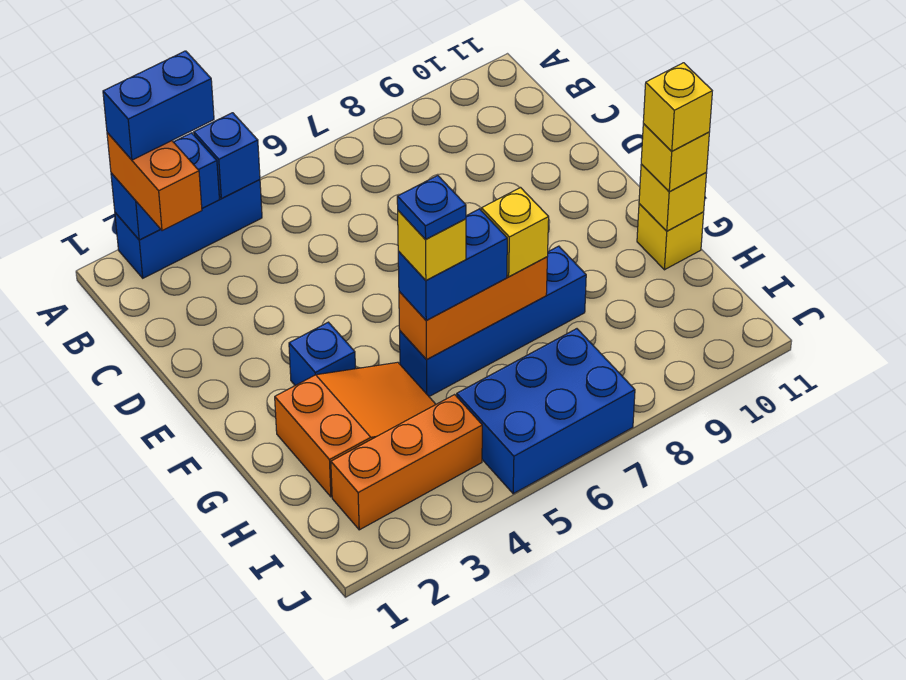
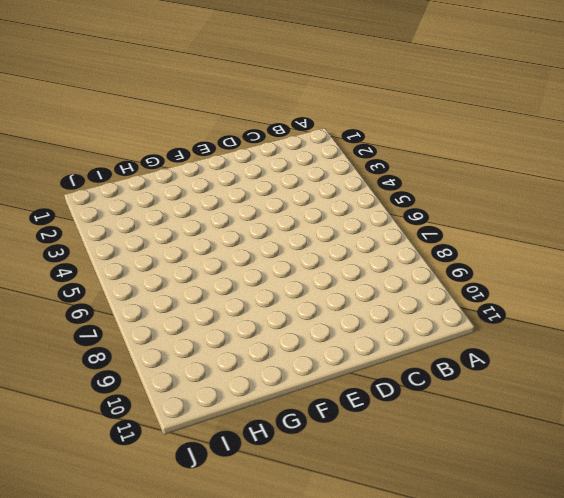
none -> blue 1x3 brick [115,180,262,278]
none -> blue 1x1 brick [289,322,355,385]
none -> orange 2x3 slope [275,362,436,497]

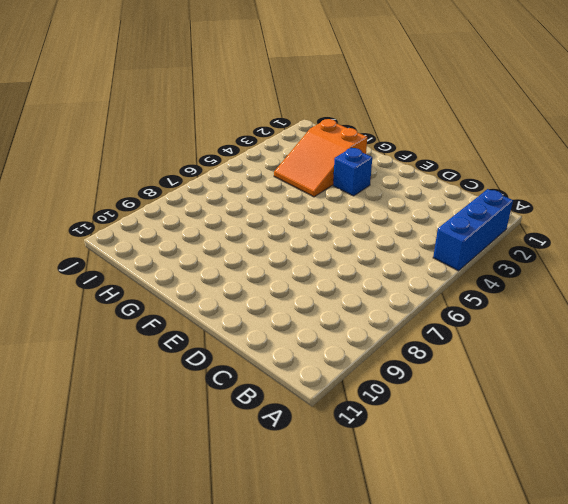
none -> blue 1x4 brick [400,246,586,396]
none -> yellow 1x1 brick [637,204,704,270]
none -> orange 1x3 brick [331,395,482,530]

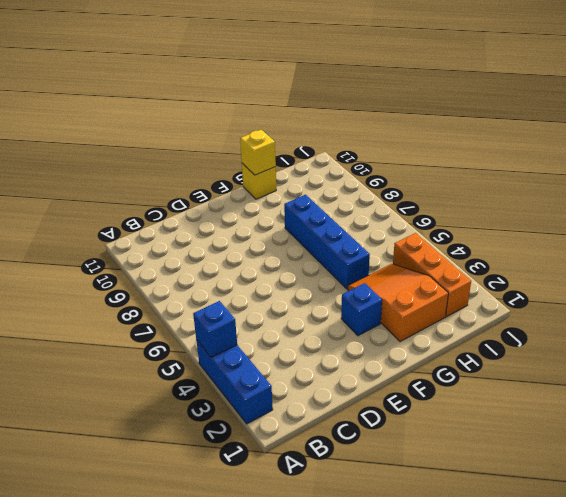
none -> blue 2x3 brick [457,329,635,494]
none -> blue 1x2 brick [111,133,219,240]
none -> orange 1x3 brick [399,257,547,360]

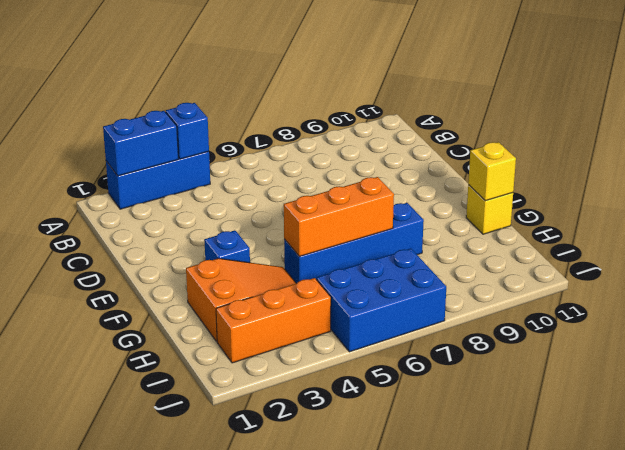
none -> orange 1x2 brick [107,133,202,231]
none -> blue 1x2 brick [398,209,507,320]
none -> yellow 1x1 brick [481,188,549,277]

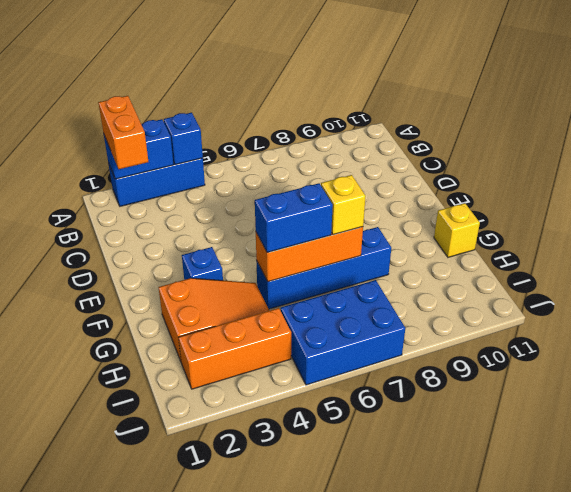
none -> yellow 1x1 brick [639,164,707,231]
none -> yellow 1x1 brick [641,124,709,192]
none -> blue 1x2 brick [103,51,214,160]

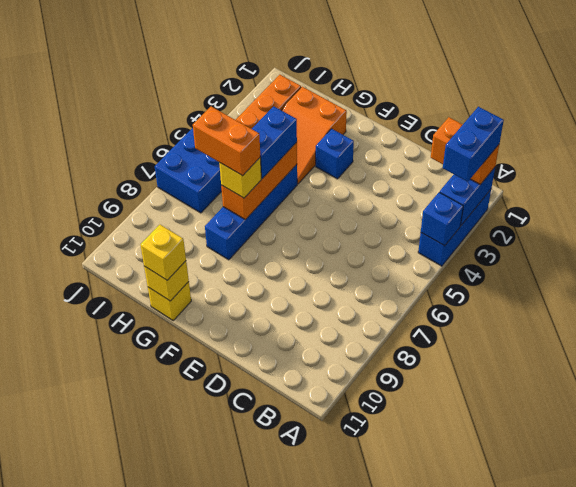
orange 1x2 brick [193,107,260,176] -> none
none -> yellow 1x1 brick [398,211,466,280]
none -> yellow 1x1 brick [643,63,712,151]
none -> blue 1x1 plate [397,175,466,239]

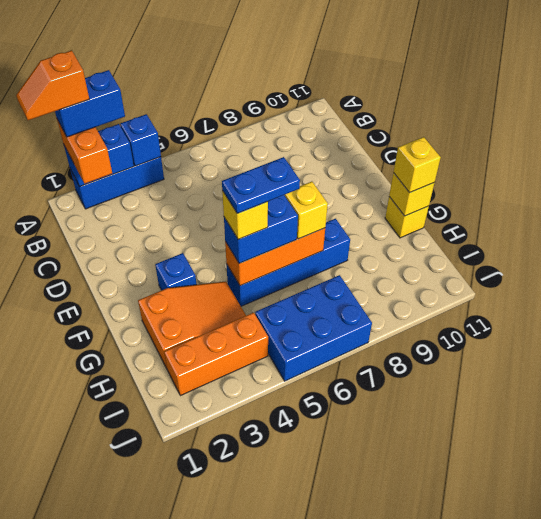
orange 1x2 slope [16,50,89,120] -> none
blue 1x2 plate [222,157,300,213] -> blue 1x1 plate [397,175,466,239]
none -> yellow 1x1 brick [643,63,712,151]

